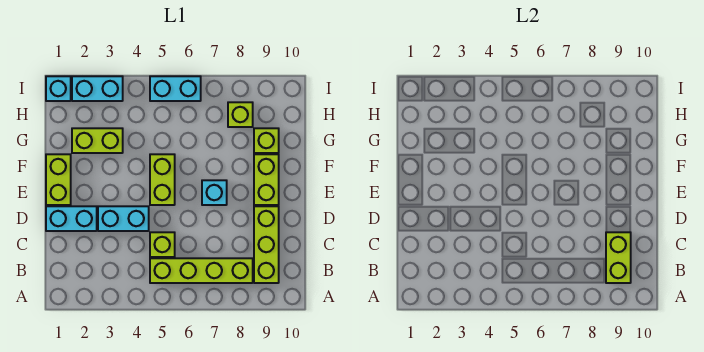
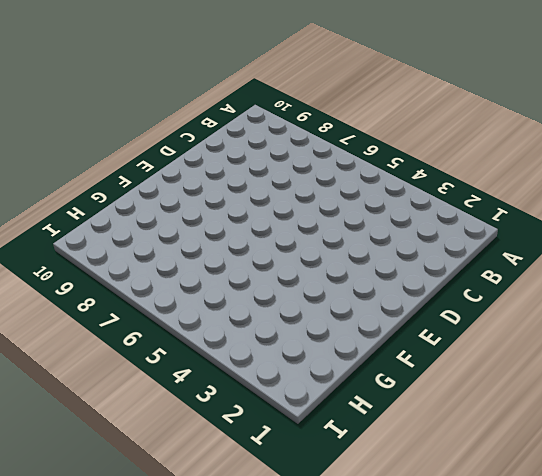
none -> lime 1x4 brick [150,258,253,283]
none -> lime 1x3 brick [254,206,279,283]
none -> lime 1x1 brick [150,232,175,257]

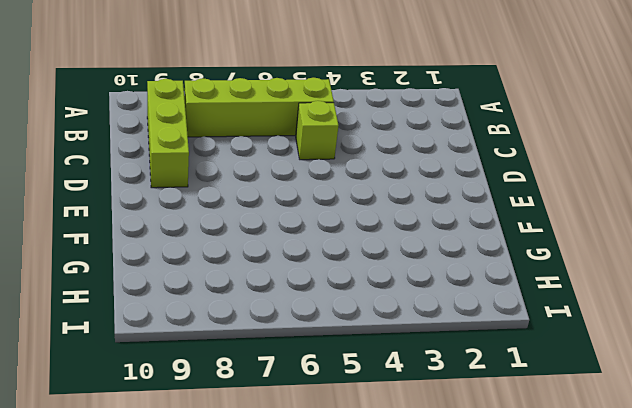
none -> cyan 1x2 brick [46,206,97,231]
none -> cyan 1x2 brick [98,206,149,231]
none -> lime 1x2 brick [46,154,71,205]

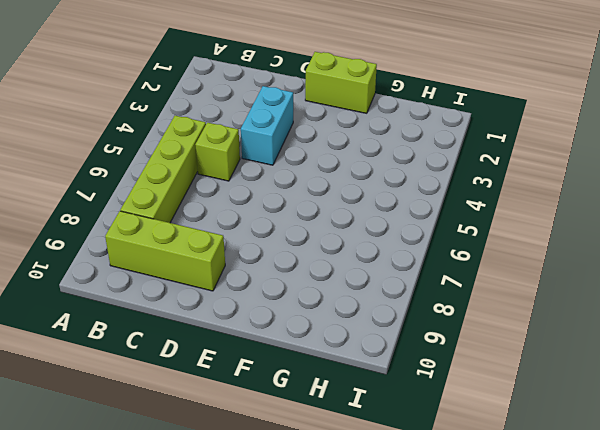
none -> cyan 1x2 brick [46,206,97,231]
none -> lime 1x2 brick [150,154,175,205]
none -> cyan 1x1 brick [202,180,227,205]

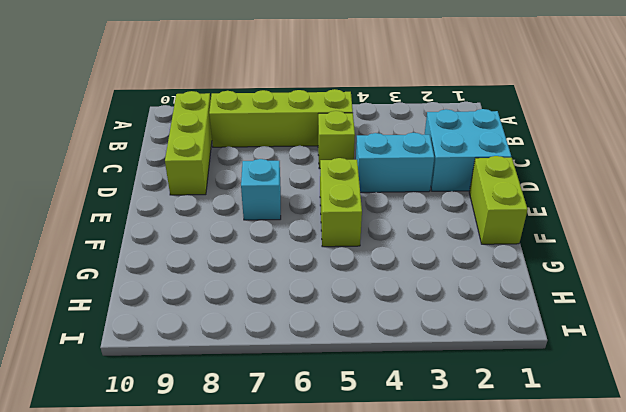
cyan 2x2 brick [425,109,511,191] -> cyan 1x2 brick [46,206,97,231]
none -> lime 1x2 brick [254,154,279,205]
none -> lime 1x2 brick [72,128,123,153]
none -> lime 1x1 brick [254,128,279,153]

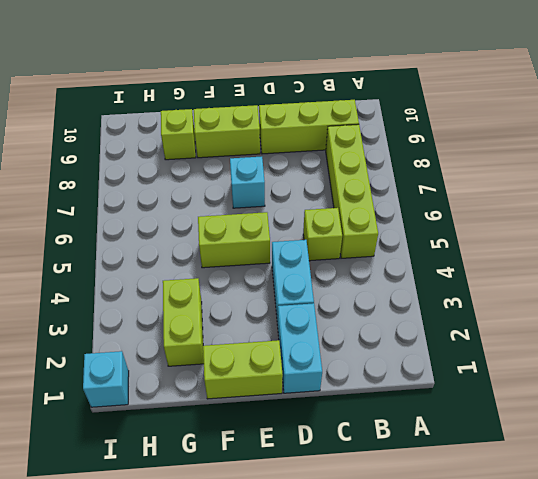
none -> lime 1x1 brick [228,102,253,127]
none -> cyan 1x2 brick [72,76,123,101]
none -> cyan 1x2 brick [150,76,201,101]

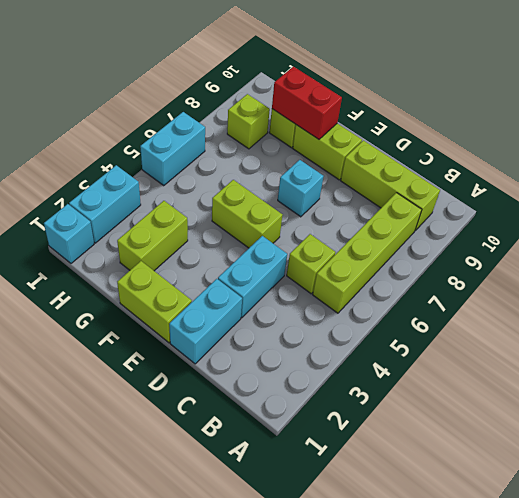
red 1x2 brick [272,67,342,139] -> none
none -> lime 1x2 brick [606,232,631,283]

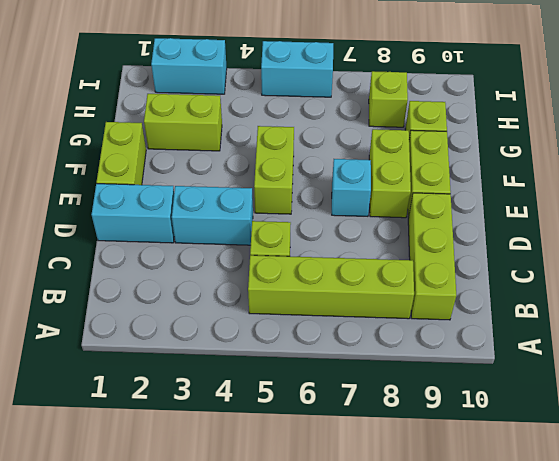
lime 1x2 brick [369,129,411,218] -> lime 1x2 brick moved to [606,232,631,283]
none -> cyan 1x1 brick [46,76,71,101]

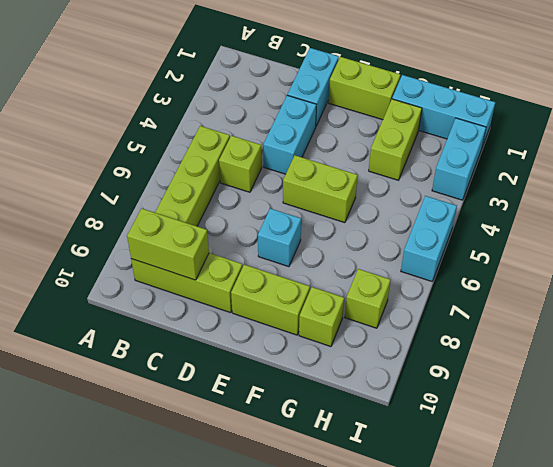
cyan 1x3 brick [392,75,495,146] -> cyan 1x1 brick [46,76,71,101]

